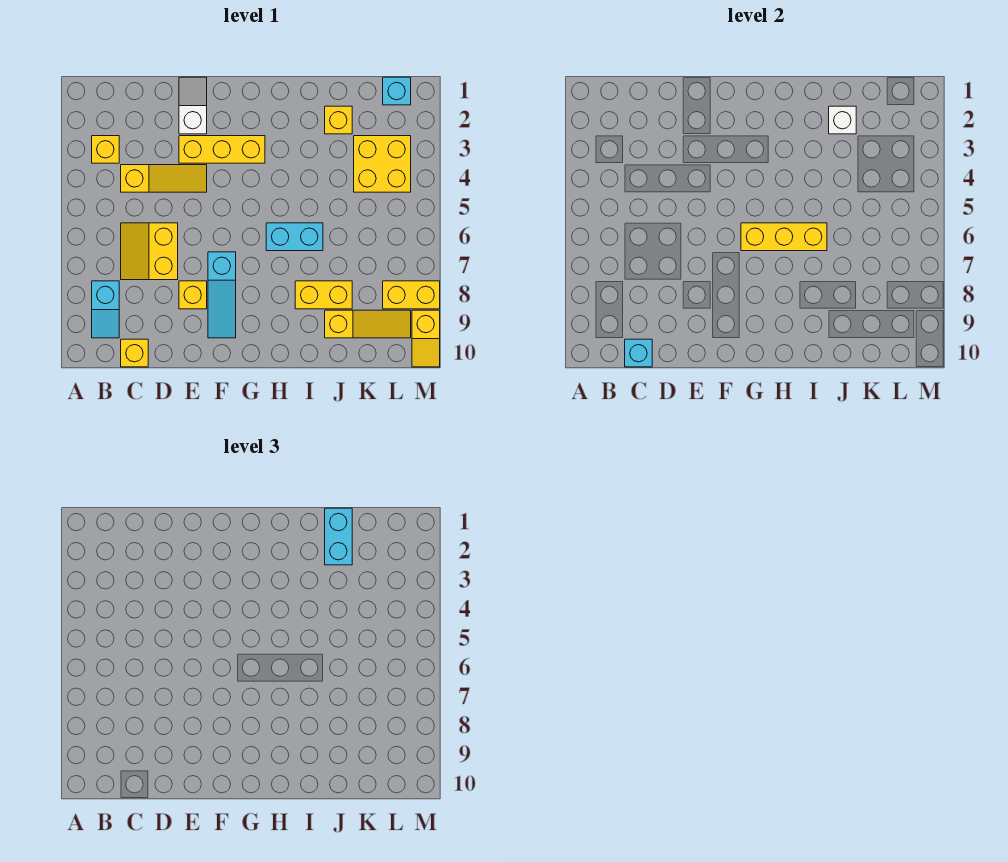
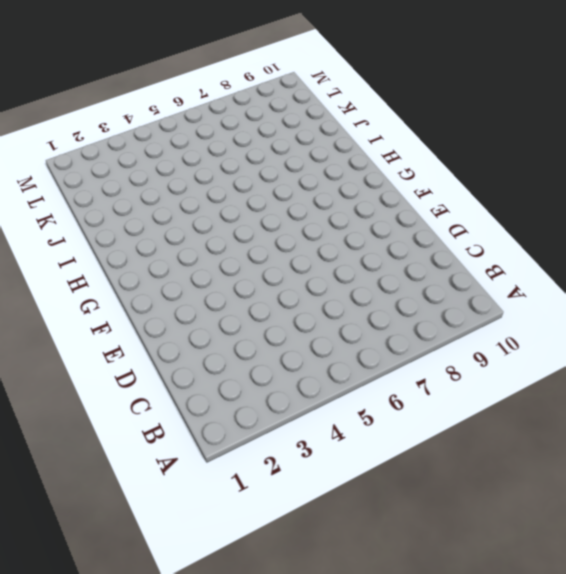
none -> yellow 1x1 brick [92,136,119,163]
none -> cyan 1x2 slope [92,281,119,338]
none -> yellow 1x3 slope [121,165,207,192]

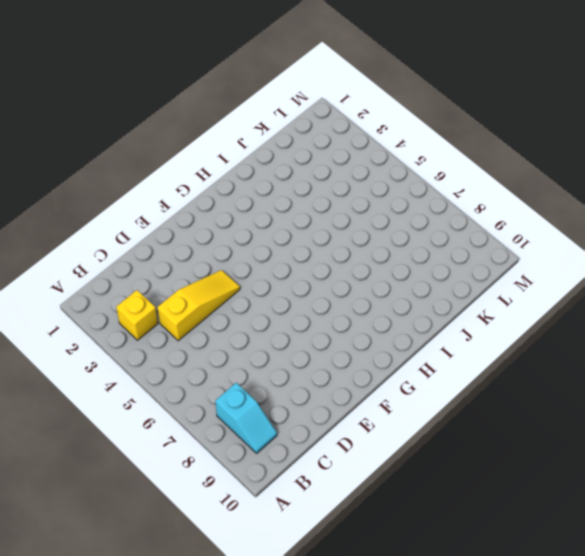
none -> yellow 2x2 slope [121,223,178,280]
none -> yellow 1x1 brick [121,339,148,367]
none -> white 1x2 slope [179,77,207,134]

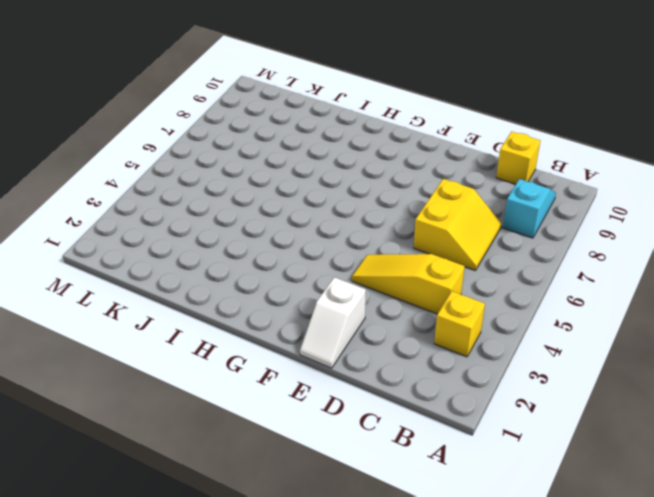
none -> yellow 1x3 brick [179,136,265,163]
none -> yellow 1x1 brick [179,281,207,309]
none -> cyan 1x3 slope [208,252,236,338]

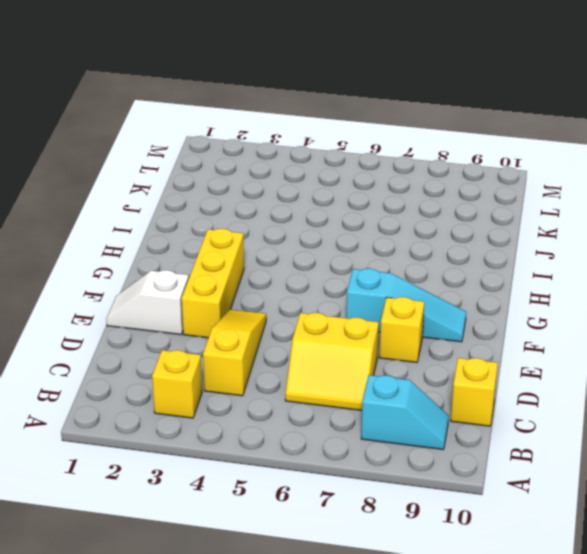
none -> cyan 1x2 brick [266,223,323,251]
none -> yellow 1x2 brick [295,281,352,309]
none -> yellow 1x1 brick [325,106,352,134]

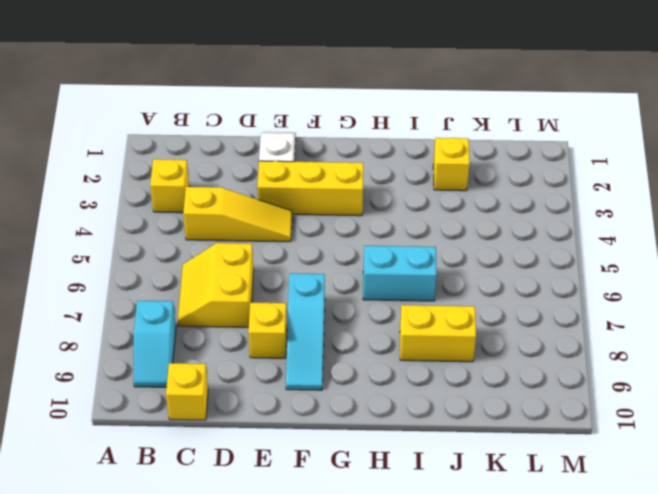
none -> yellow 1x3 slope [325,310,411,338]
none -> yellow 2x2 brick [354,136,411,192]
none -> cyan 1x1 brick [383,77,411,105]

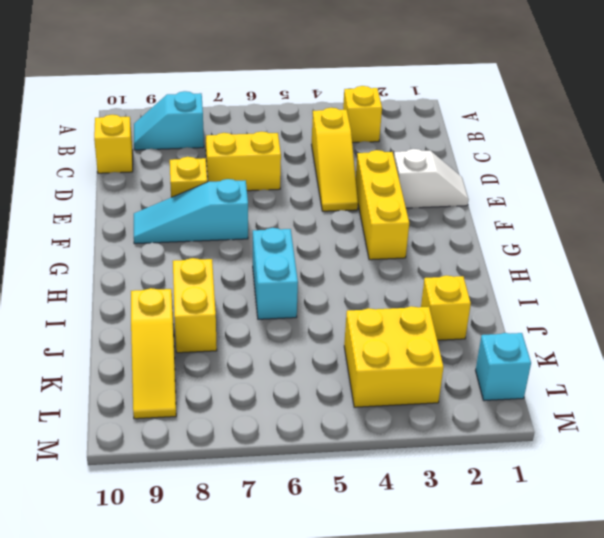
none -> yellow 1x2 brick [383,281,440,309]
none -> yellow 1x2 slope [412,310,440,367]
none -> cyan 1x1 brick [625,339,652,367]

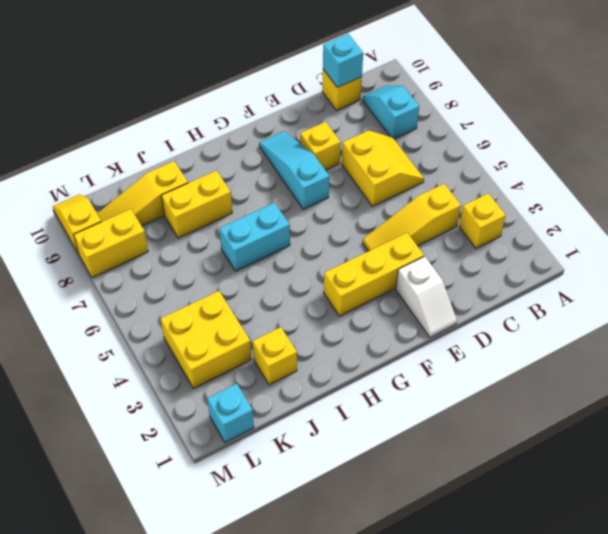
none -> yellow 1x3 brick [741,223,827,251]
none -> white 1x1 brick [829,106,856,134]
none -> cyan 1x2 brick [325,508,352,565]

